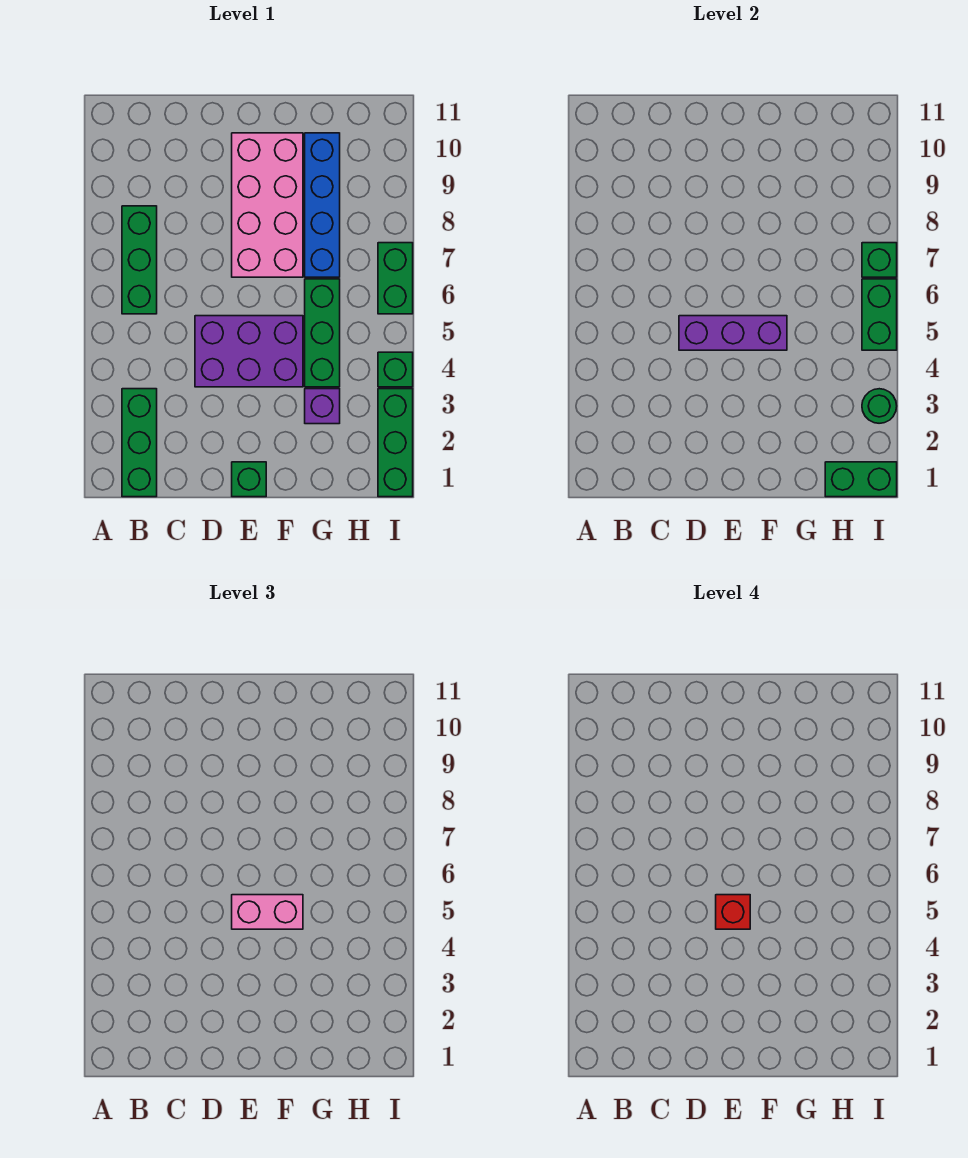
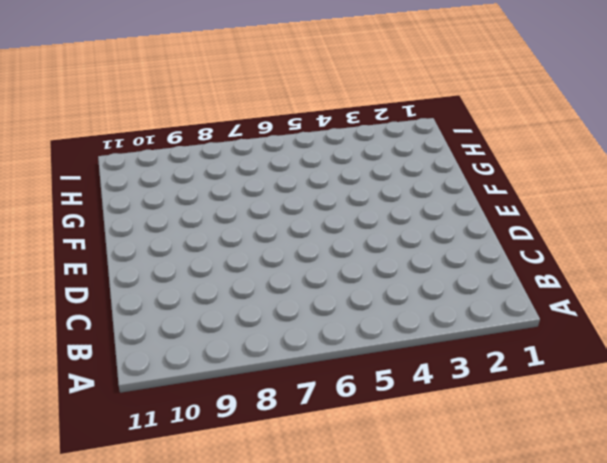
none -> green 1x3 brick [122,389,157,497]
none -> green 1x3 brick [122,206,157,314]
none -> purple 2x3 brick [195,316,303,387]

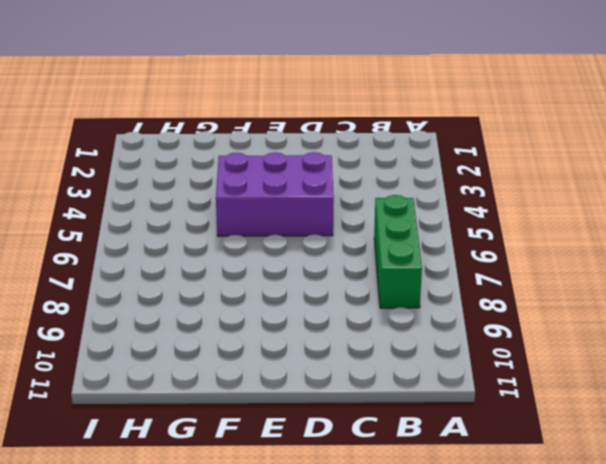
none -> green 1x3 brick [122,389,157,497]
none -> green 1x1 brick [232,462,266,497]
none -> pink 2x4 brick [232,133,303,277]

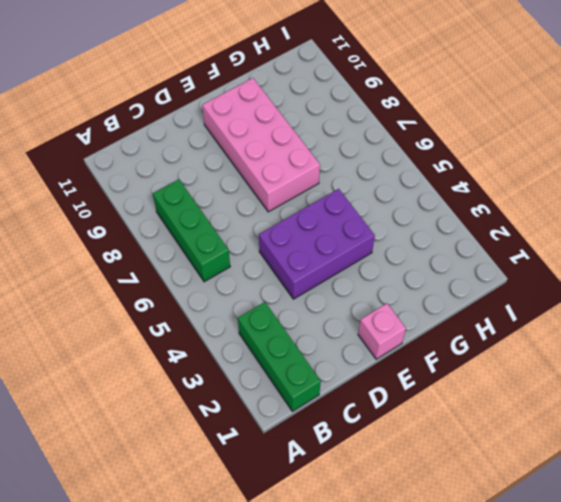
pink 1x1 brick [358,304,406,359] -> green 1x1 brick [232,462,266,497]
none -> purple 1x1 brick [305,389,340,424]
none -> green 1x3 brick [305,279,340,387]
none -> blue 1x4 brick [305,133,340,277]

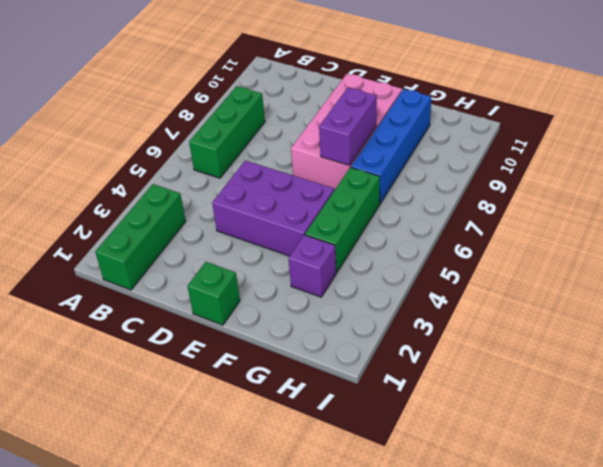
purple 1x2 brick [319,88,377,165] -> none
none -> green 1x3 brick [378,389,413,497]
none -> green 1x1 brick [378,352,413,387]
none -> green 1x2 brick [378,243,413,314]

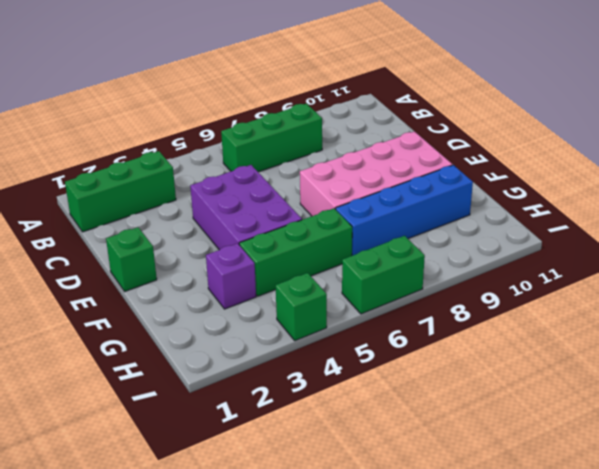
none -> green 1x3 brick [378,389,413,497]
none -> purple 1x3 brick [679,316,787,350]
none -> green 1x2 brick [825,462,897,497]

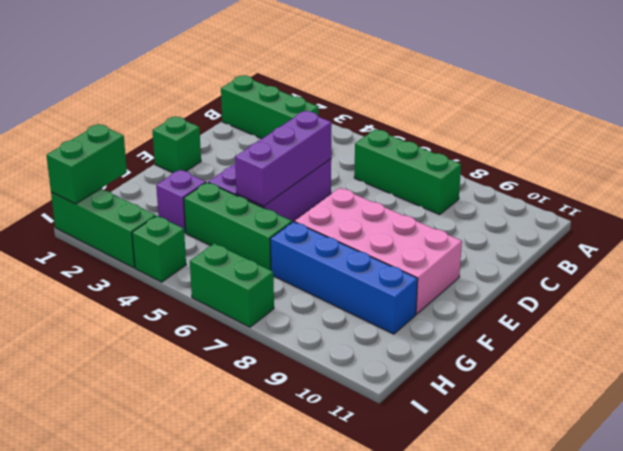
none -> green 1x1 round brick [862,389,897,423]
none -> green 1x2 brick [862,279,897,350]
none -> green 1x1 brick [862,243,897,277]

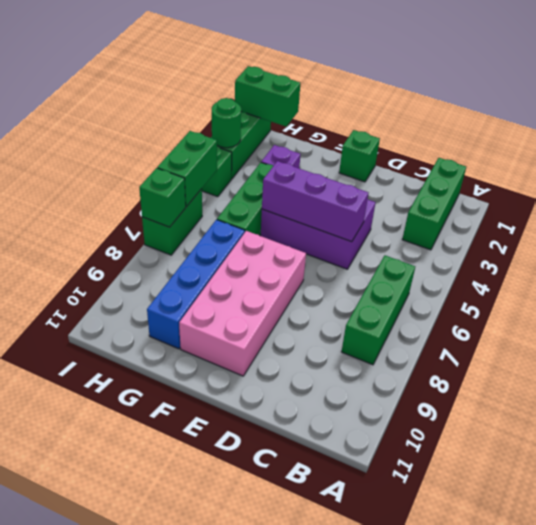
none -> pink 1x2 brick [232,895,303,929]
none -> red 1x1 brick [716,895,750,929]

